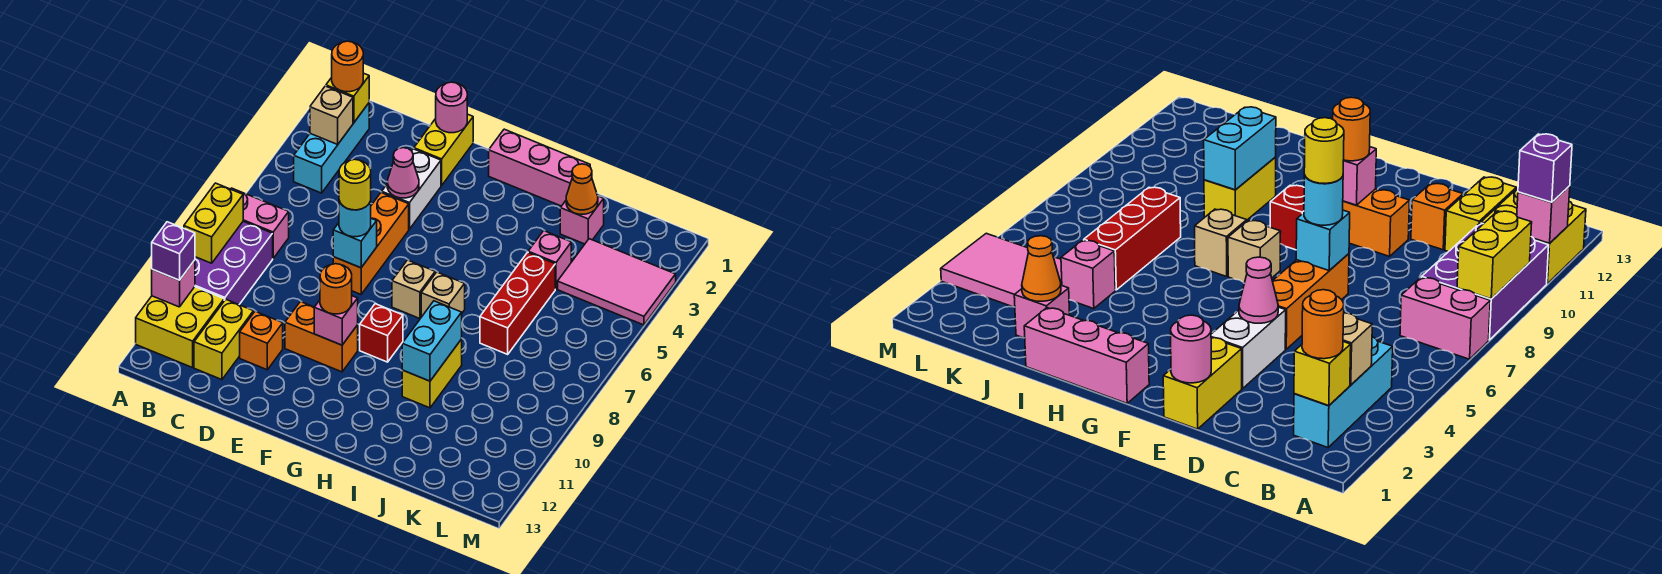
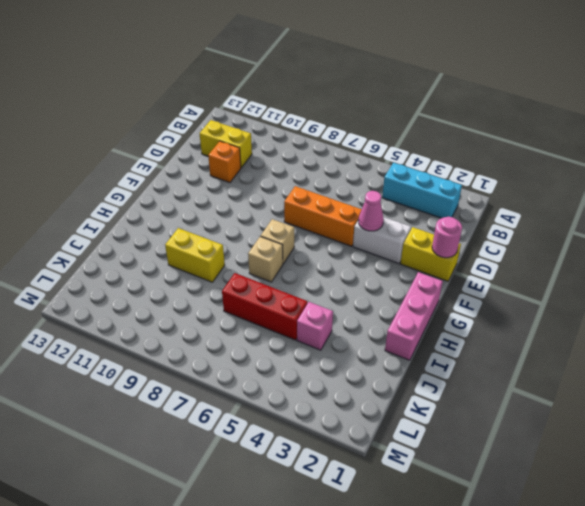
none -> pink 1x2 brick [231,188,289,258]
none -> purple 2x3 brick [195,221,273,305]
none -> yellow 2x2 brick [136,287,224,368]
none -> orange 1x2 brick [285,302,358,372]

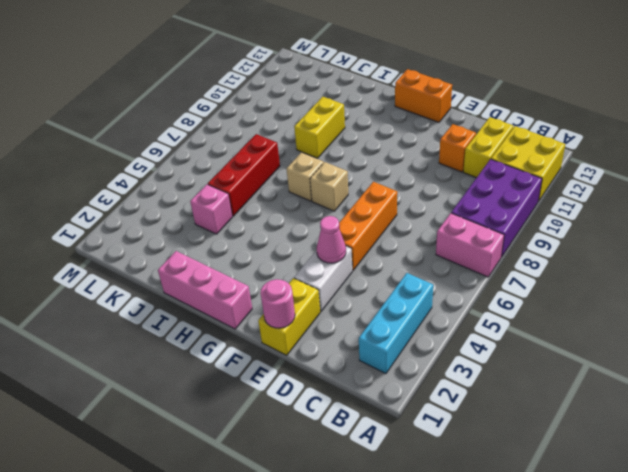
orange 1x2 brick [395,69,452,122] -> orange 1x2 brick moved to [285,302,358,372]
none -> red 1x1 brick [360,304,403,362]
none -> pink 1x1 brick [560,196,604,244]
none -> pink 2x3 tile [558,239,676,325]
none -> yellow 1x2 brick [184,183,243,263]

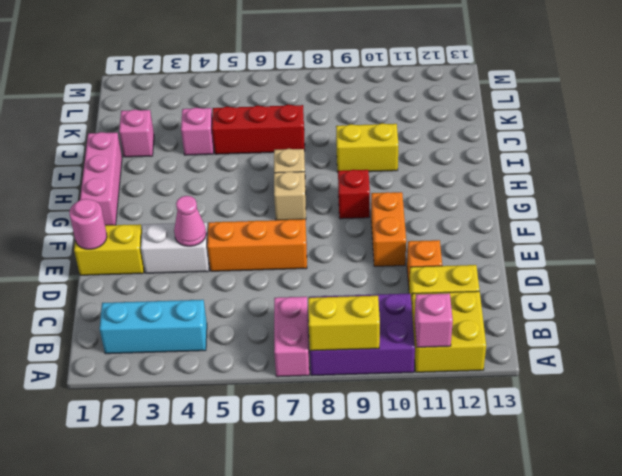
none -> pink 2x3 tile [558,239,676,325]
none -> yellow 1x1 brick [326,73,369,123]
none -> tan 1x1 brick [310,86,353,144]
none -> cyan 1x1 brick [333,218,377,268]

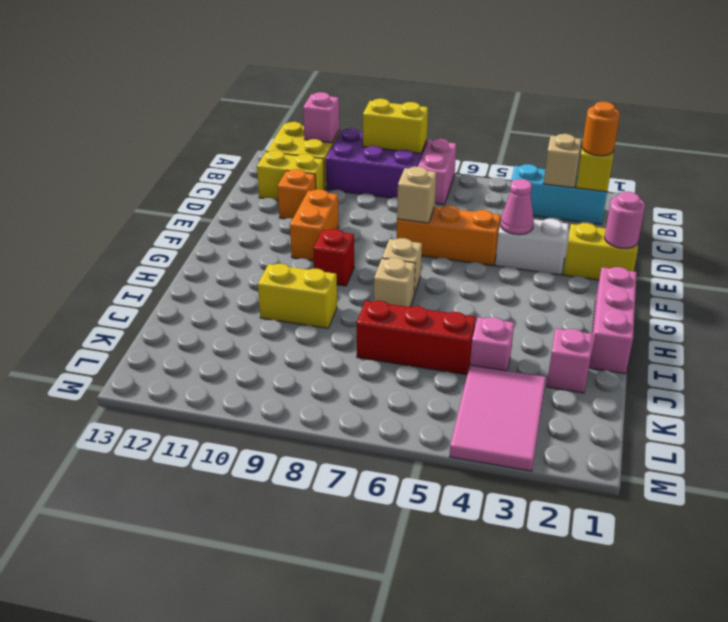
tan 1x1 brick [397,167,436,223] -> cyan 1x1 brick [333,218,377,268]
none -> pink 1x1 brick [314,296,358,345]
none -> cyan 1x2 brick [402,301,462,381]
none -> orange 1x1 cone [566,164,598,214]
none -> purple 1x1 brick [152,222,195,280]

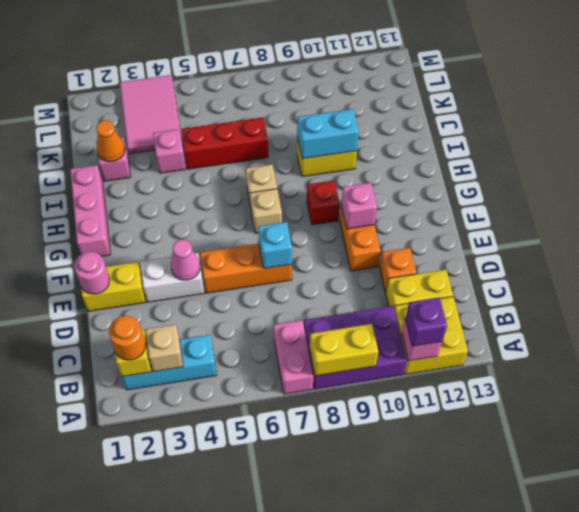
none -> cyan 1x1 round brick [339,201,371,237]
none -> orange 1x1 round brick [320,264,352,314]
none -> yellow 1x1 round brick [339,159,371,210]

